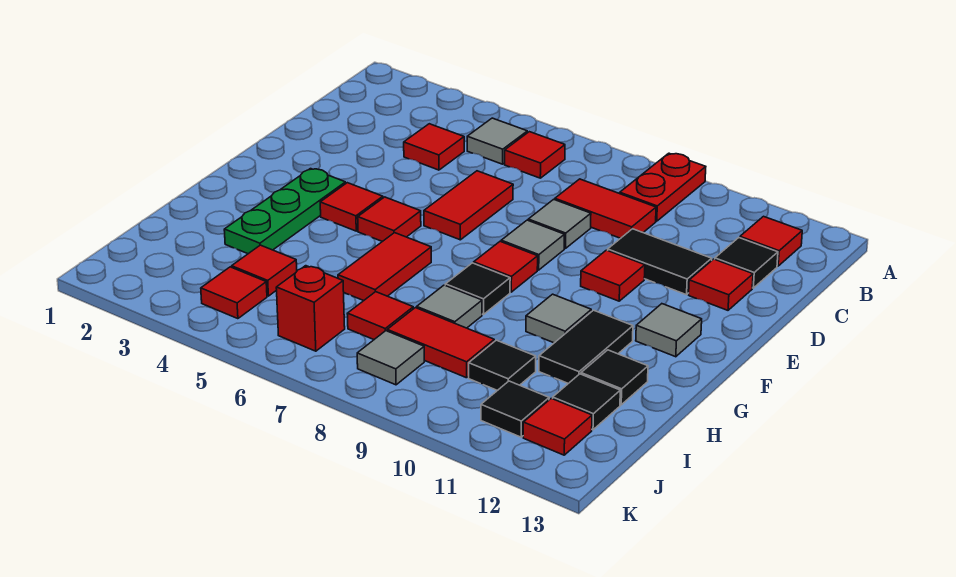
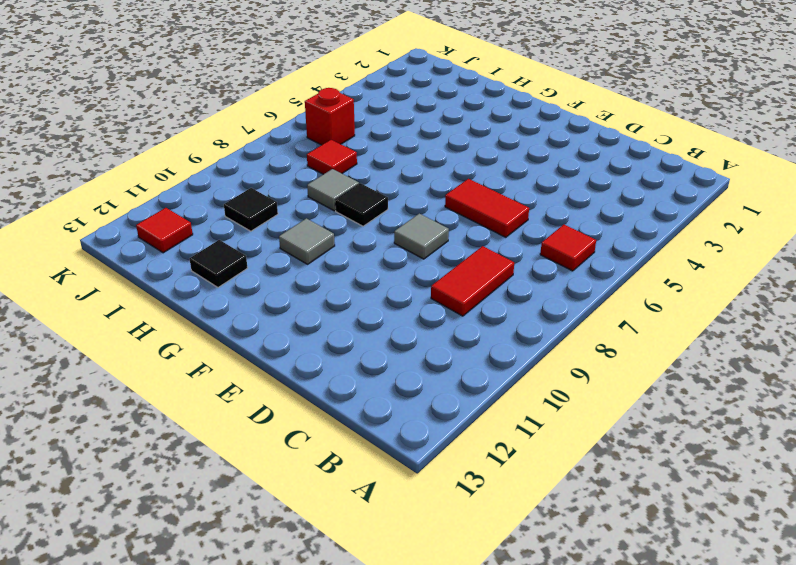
none -> red 1x2 plate [620,153,706,221]
none -> grey 1x1 tile [467,118,527,164]
none -> red 1x1 tile [740,216,802,266]
none -> red 1x1 tile [404,124,464,170]

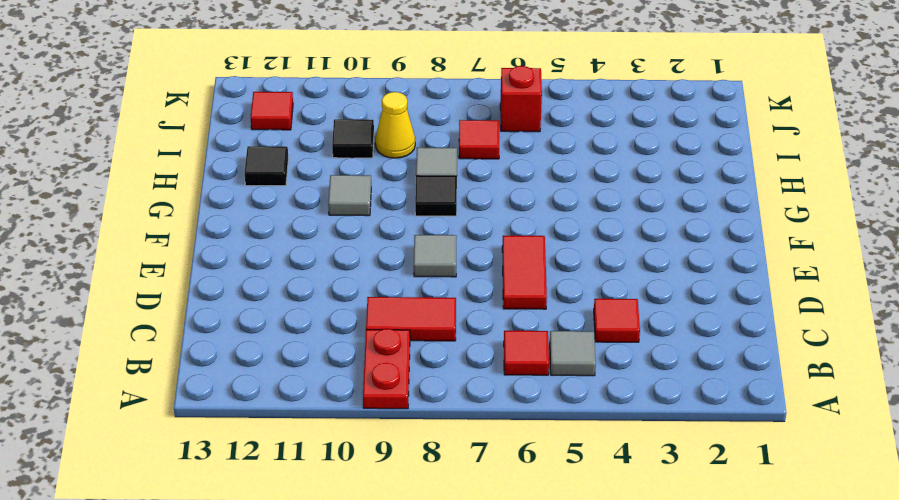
yellow 1x1 cone [375,92,415,158] -> red 1x2 tile [387,308,494,378]
none -> red 1x1 tile [740,216,802,266]
none -> black 1x1 tile [715,238,778,288]
none -> grey 1x1 tile [528,199,591,249]
none -> black 1x2 tile [608,229,712,295]

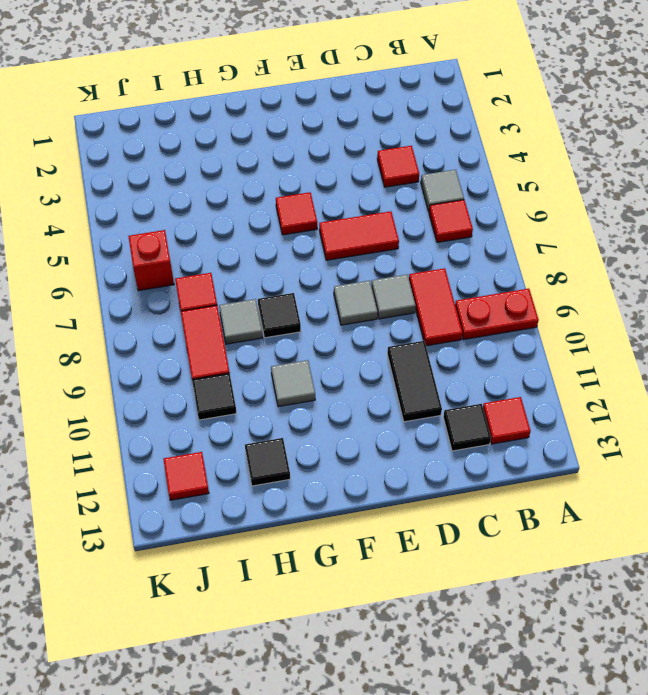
none -> red 1x1 tile [689,259,753,310]
none -> red 1x1 tile [581,250,645,301]
none -> green 1x3 plate [224,169,346,254]
none -> red 1x1 tile [320,183,383,231]

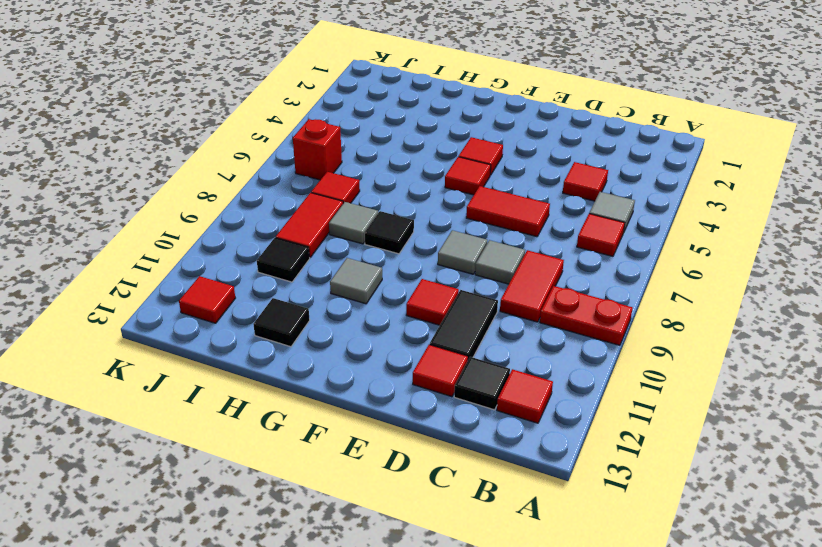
none -> green 1x3 plate [224,169,346,254]
none -> red 1x1 tile [474,241,538,292]
none -> grey 1x1 tile [636,304,702,357]
none -> red 1x2 tile [338,233,431,301]

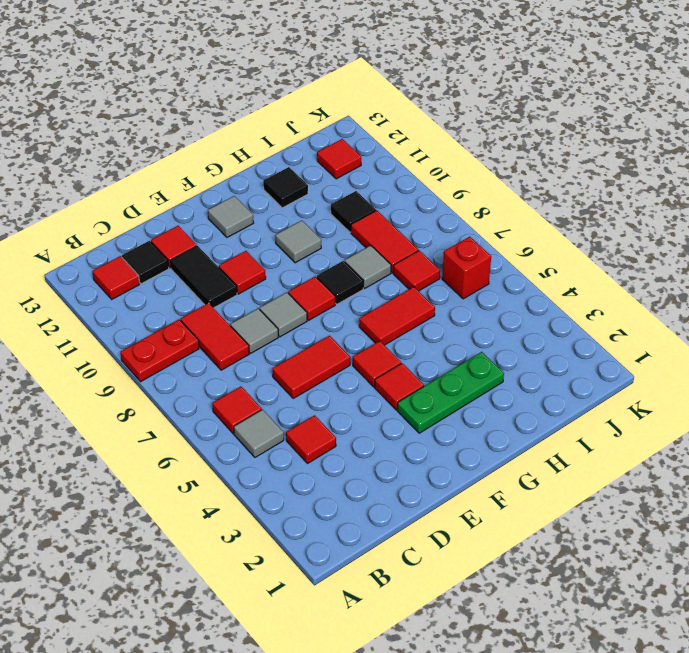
none -> black 1x2 tile [539,310,633,383]
none -> red 1x1 tile [232,245,297,296]
none -> black 1x1 tile [553,374,620,430]
none -> red 1x1 tile [201,267,267,319]

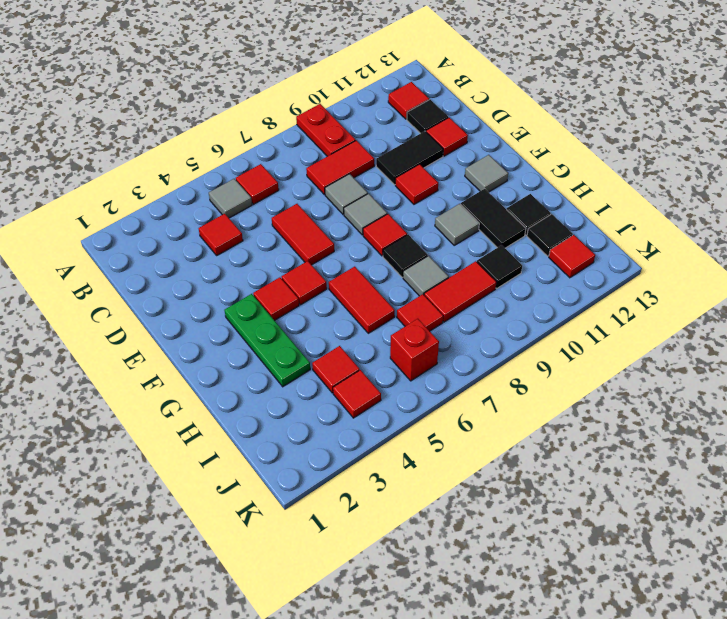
none -> grey 1x1 tile [357,331,424,385]
none -> black 1x1 tile [481,381,549,437]

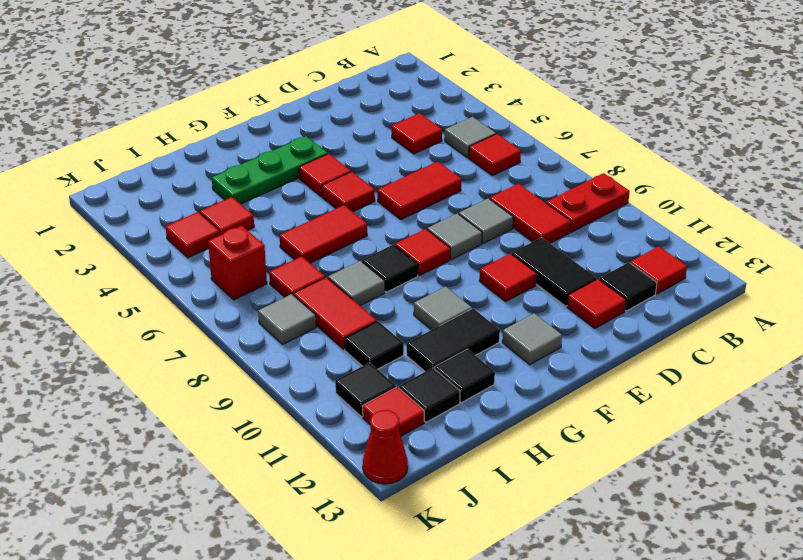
red 1x1 cone [363,410,408,484] -> none

